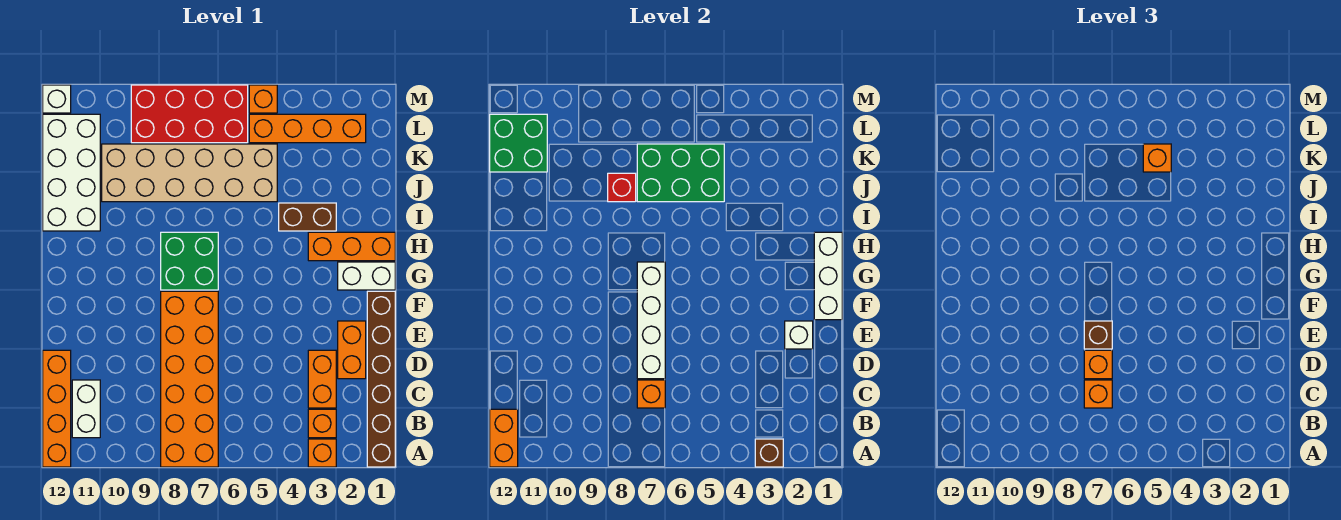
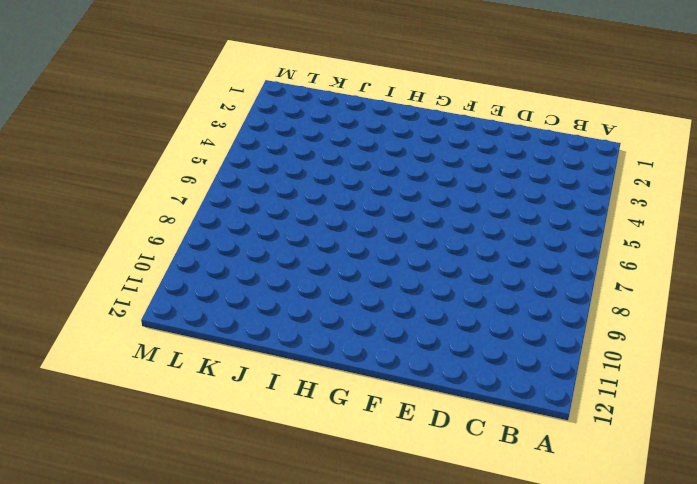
none -> brown 1x6 brick [367,291,395,467]
none -> orange 1x1 brick [308,439,336,467]
none -> orange 2x6 brick [161,291,218,467]
none -> orange 1x4 brick [43,350,71,467]

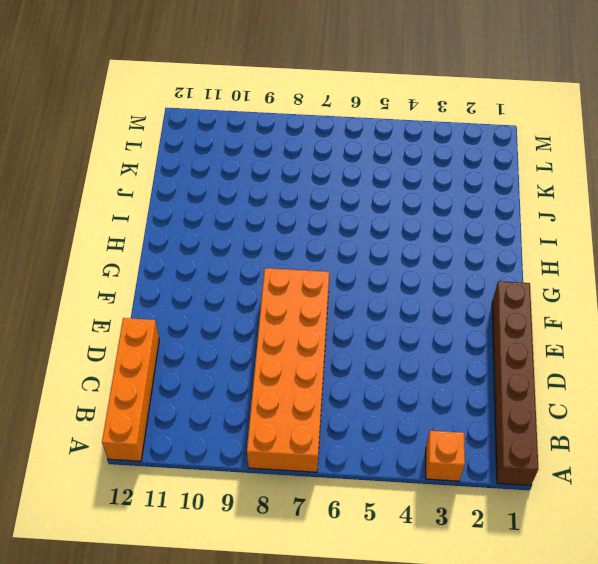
none -> orange 1x1 brick [308,409,336,438]
none -> white 1x2 brick [72,380,100,438]
none -> orange 1x2 brick [308,350,336,408]
none -> orange 1x2 brick [338,321,366,379]

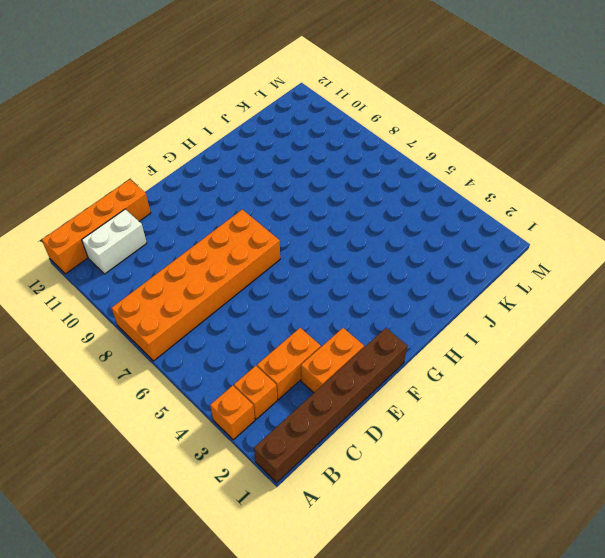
none -> white 1x2 brick [338,262,395,290]
none -> green 2x2 brick [161,232,218,290]
none -> orange 1x3 brick [308,232,395,261]
none -> brown 1x2 brick [279,203,336,231]

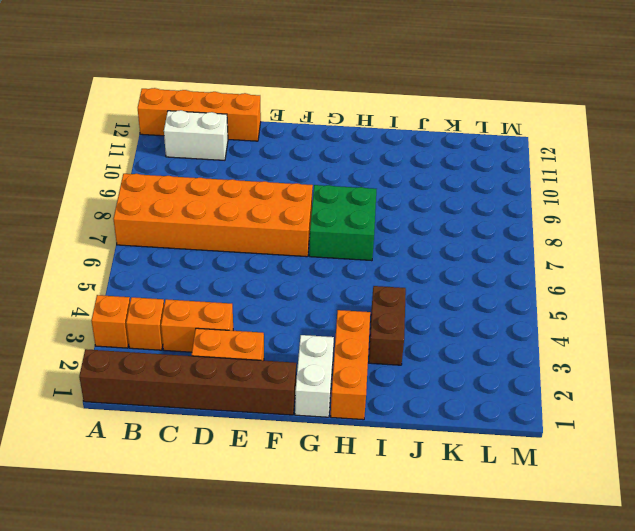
none -> white 2x4 brick [43,114,100,231]
none -> tan 2x6 brick [102,144,277,202]
none -> orange 1x4 brick [249,114,366,143]
none -> red 2x4 brick [131,85,248,143]

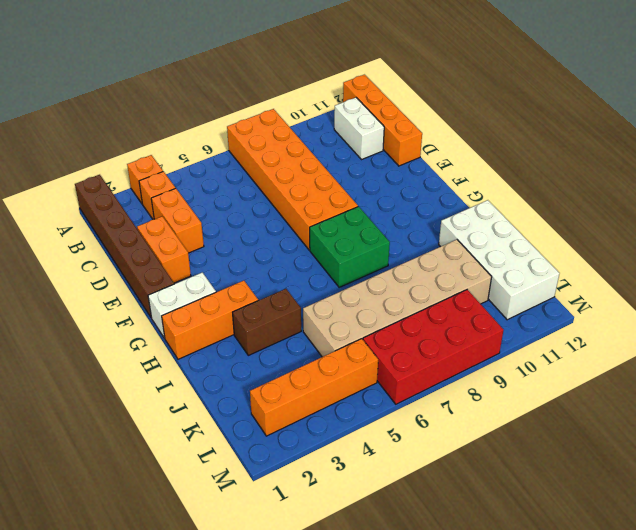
none -> orange 1x1 brick [249,85,277,113]
none -> white 1x1 brick [43,85,71,113]
none -> brown 1x1 brick [755,439,783,467]
none -> orange 1x2 brick [490,409,518,467]

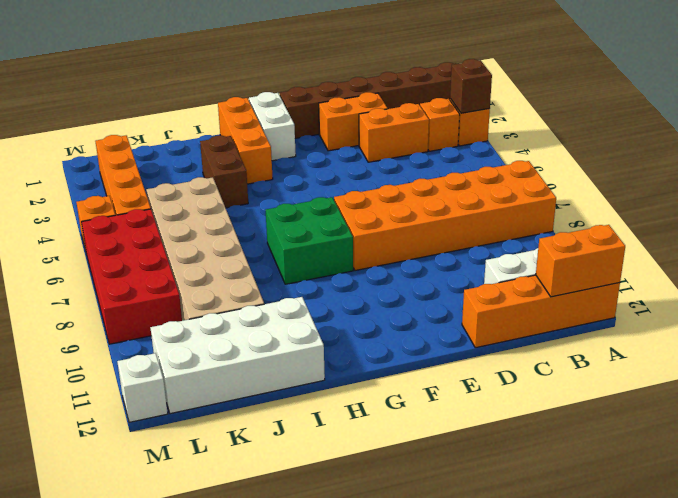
none -> orange 1x1 brick [637,380,665,408]
none -> white 1x4 brick [637,262,665,379]
none -> white 1x1 brick [785,321,813,349]
none -> white 1x3 brick [814,232,842,320]

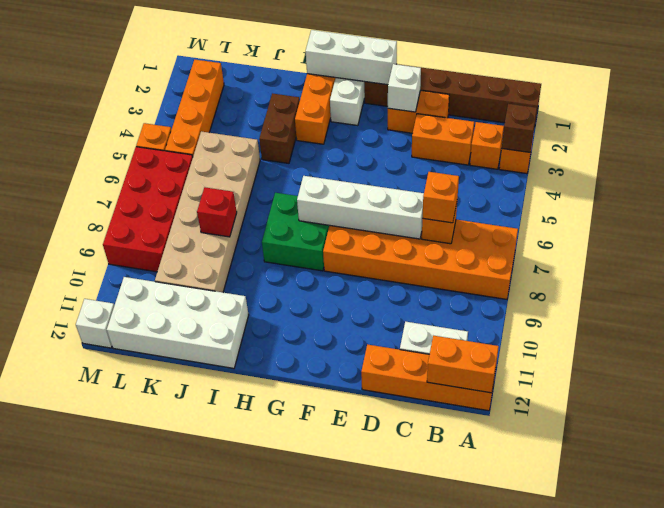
none -> green 2x3 brick [637,144,724,202]
none -> green 2x2 brick [490,114,547,172]
none -> orange 1x1 brick [1084,350,1112,379]
none -> brown 1x1 brick [1084,321,1112,349]

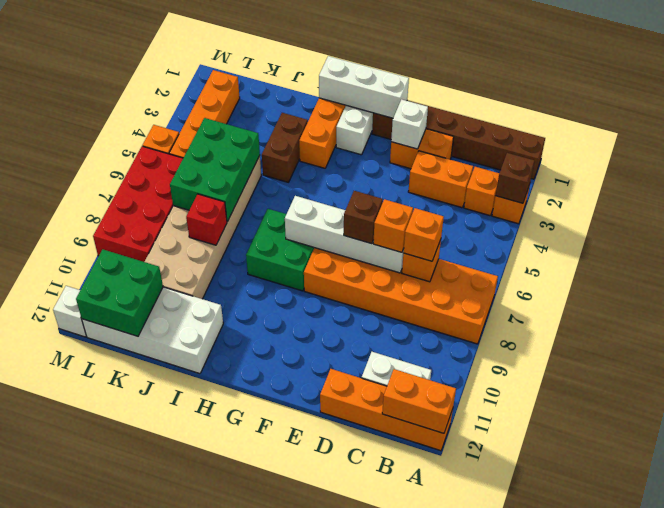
none -> orange 1x1 brick [1143,144,1171,172]

